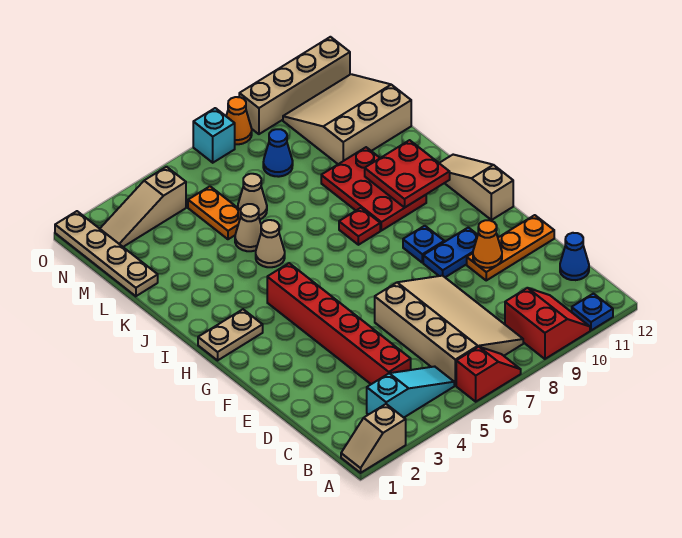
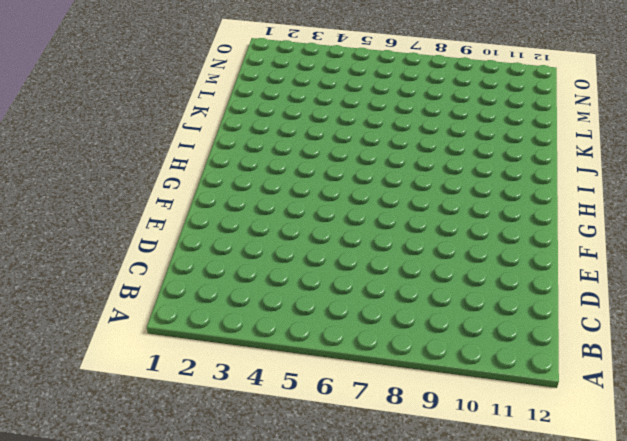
none -> tan 1x2 slope [341,404,406,473]
none -> red 1x2 slope [456,347,521,402]
none -> red 2x2 slope [505,288,590,359]

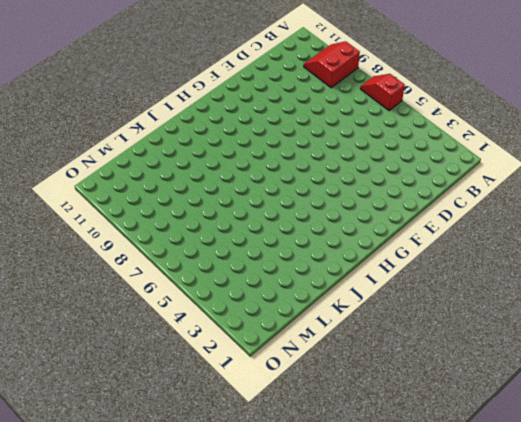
none -> tan 1x2 slope [341,404,406,473]
none -> blue 1x1 plate [572,294,613,330]
none -> cyan 1x3 slope [367,366,454,418]

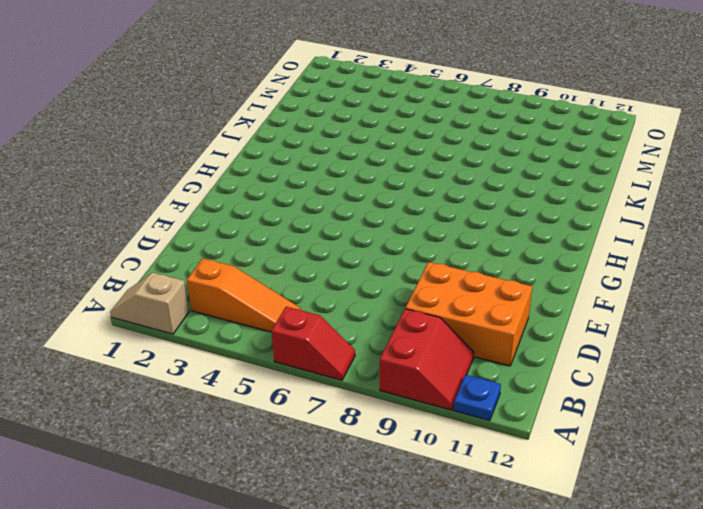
orange 1x3 slope [187,258,301,332] -> cyan 1x3 slope [367,366,454,418]
orange 2x3 brick [405,262,532,366] -> none
none -> tan 3x4 slope [375,276,523,386]
none -> red 1x6 brick [267,263,411,384]
none -> blue 1x1 cone [560,233,589,280]

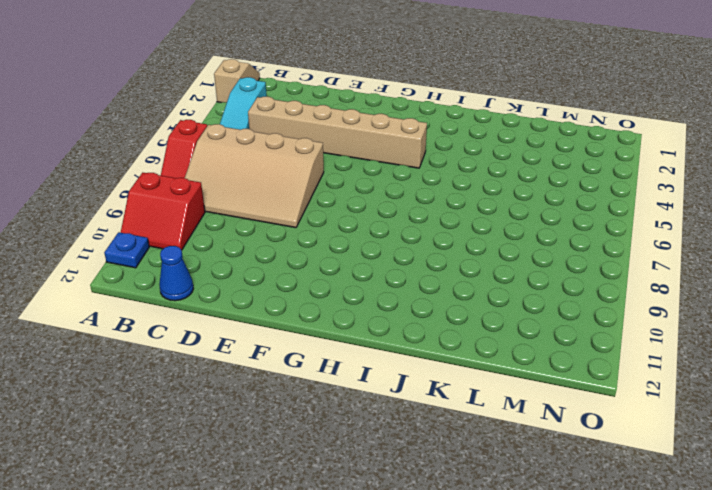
tan 1x6 brick [248,97,427,168] -> red 1x6 brick [267,263,411,384]
none -> orange 1x3 plate [467,215,554,280]
none -> blue 1x2 plate [423,227,478,277]
none -> blue 1x1 plate [403,226,444,263]

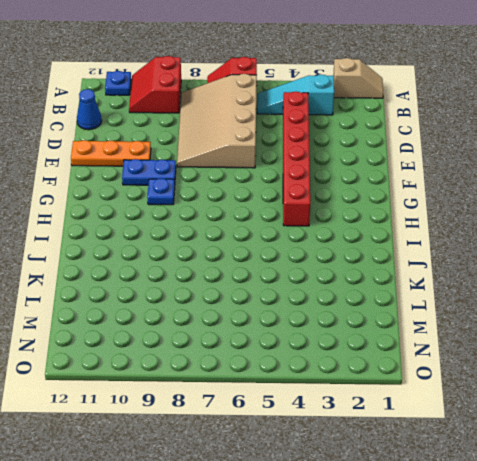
none -> tan 1x3 slope [439,155,513,220]
none -> tan 1x2 plate [198,309,263,360]
none -> red 1x1 plate [339,208,380,245]

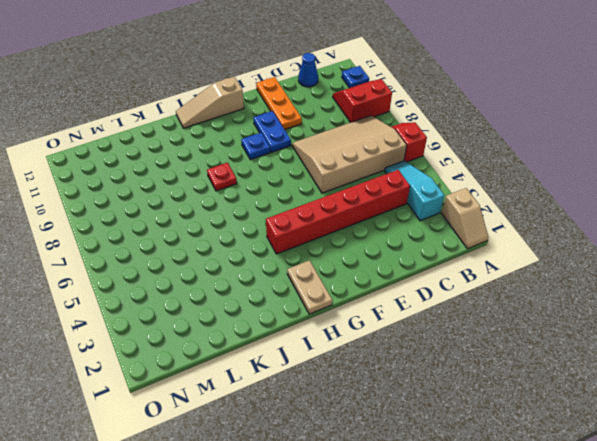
none -> red 2x3 plate [321,147,426,231]
none -> tan 1x1 cone [256,220,285,267]
none -> tan 1x1 cone [235,204,261,251]

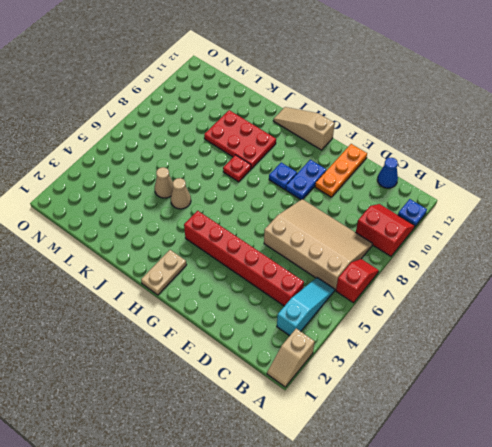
none -> tan 1x4 plate [55,211,158,296]
none -> orange 1x2 plate [188,186,241,239]
none -> tan 1x1 cone [238,174,267,220]

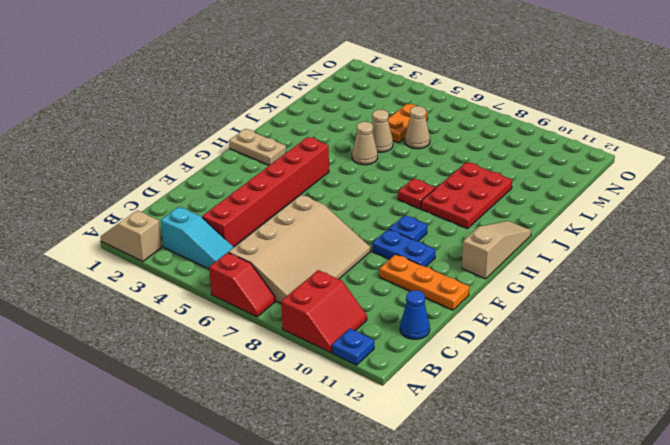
none -> tan 1x4 plate [55,211,158,296]
none -> tan 3x3 slope [283,74,411,164]
none -> blue 1x1 cone [263,129,293,177]

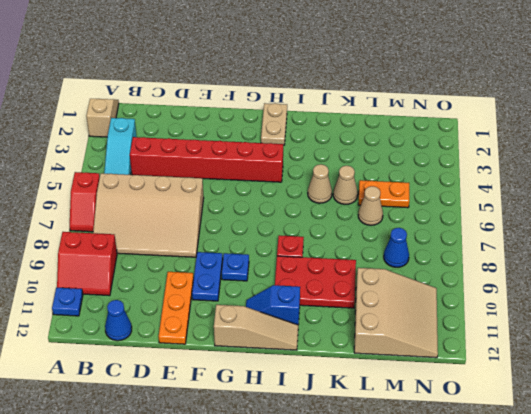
blue 1x2 slope [246,285,300,325] -> none
none -> tan 1x4 plate [55,211,158,296]
none -> tan 1x3 slope [100,167,186,247]
none -> cyan 1x1 brick [193,108,235,163]

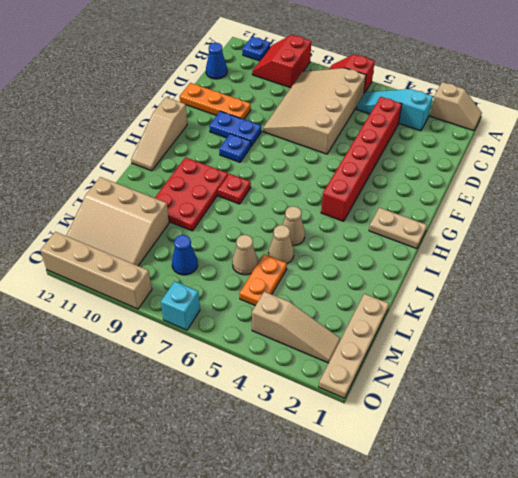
none -> orange 1x1 cone [226,97,252,144]
none -> orange 1x1 cone [473,220,502,268]
none -> red 2x2 plate [365,140,450,208]

